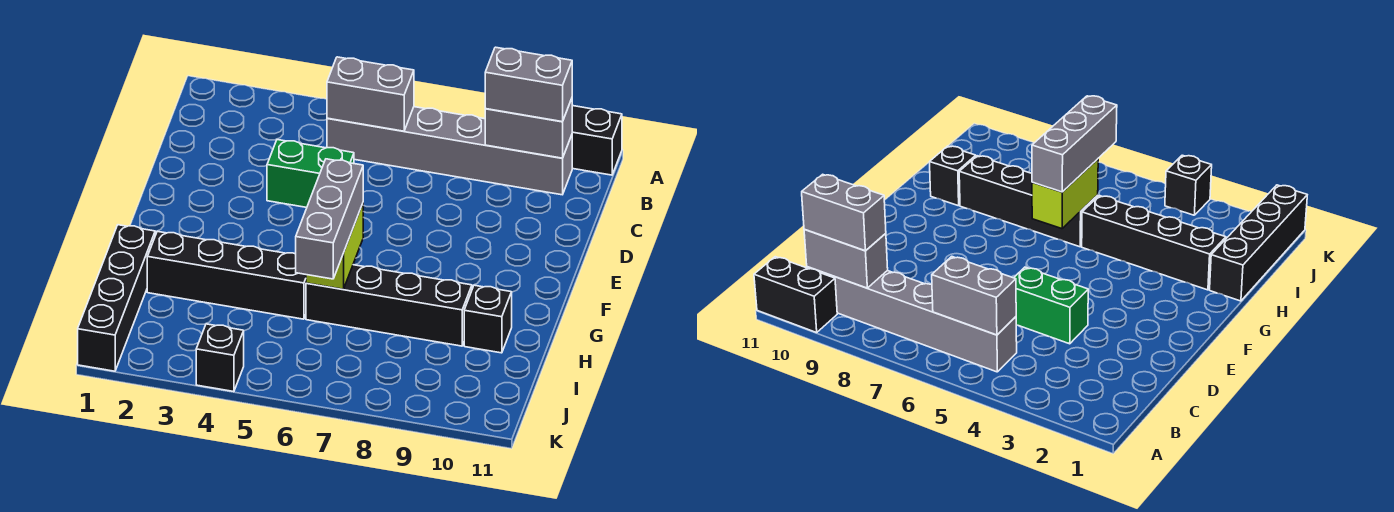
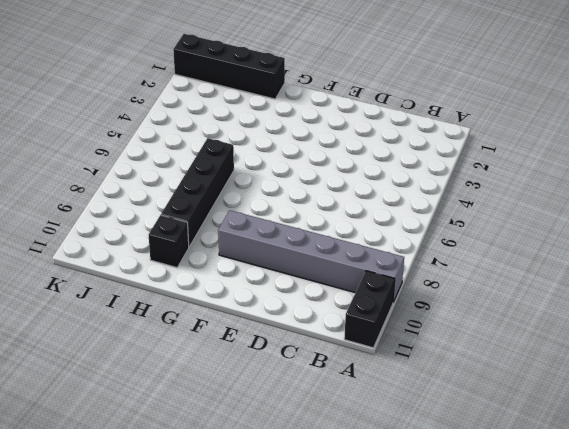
grey 1x6 brick [218,210,404,302] -> grey 1x6 brick turned to [327,107,572,195]
none -> green 1x2 brick [267,140,354,207]
none -> black 1x4 brick [147,231,306,319]
none -> black 1x1 brick [196,324,244,392]

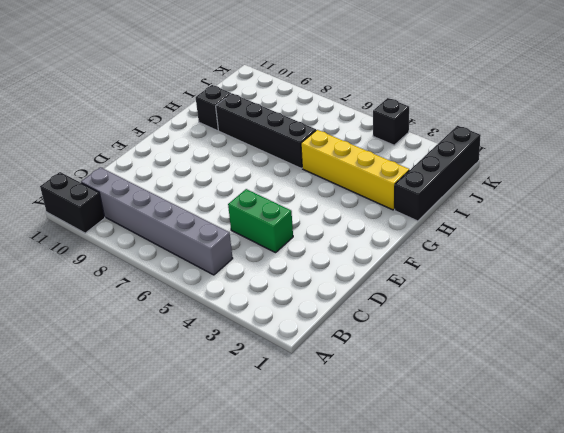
yellow 1x4 brick [301,130,409,210] -> black 1x4 brick [147,231,306,319]
none -> grey 1x2 brick [327,57,414,131]
none -> grey 1x2 brick [485,99,572,158]
none -> lime 1x2 brick [306,204,363,289]

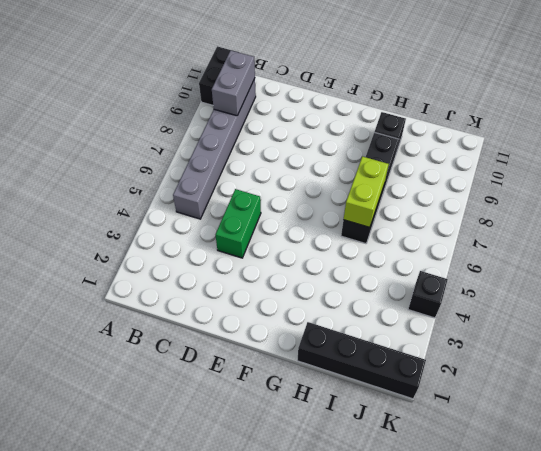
lime 1x2 brick [344,156,389,227] -> lime 1x2 brick turned to [306,204,363,289]
none -> black 1x4 brick [147,231,306,319]
none -> grey 1x2 brick [327,57,414,131]
none -> grey 1x2 brick [485,47,572,122]

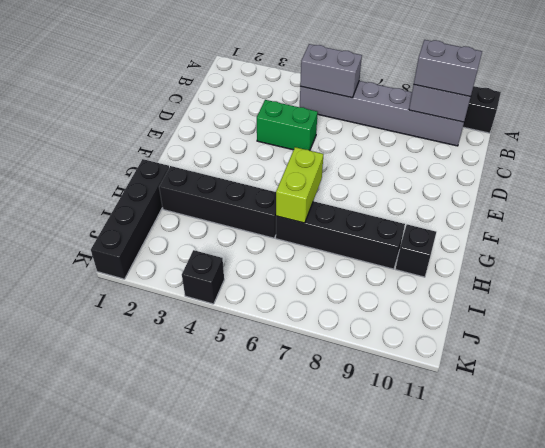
none -> grey 1x3 brick [296,159,363,279]

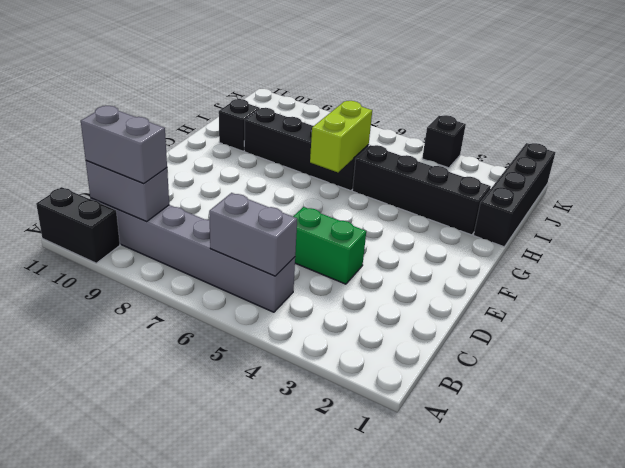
none -> grey 1x3 brick [296,159,363,279]

